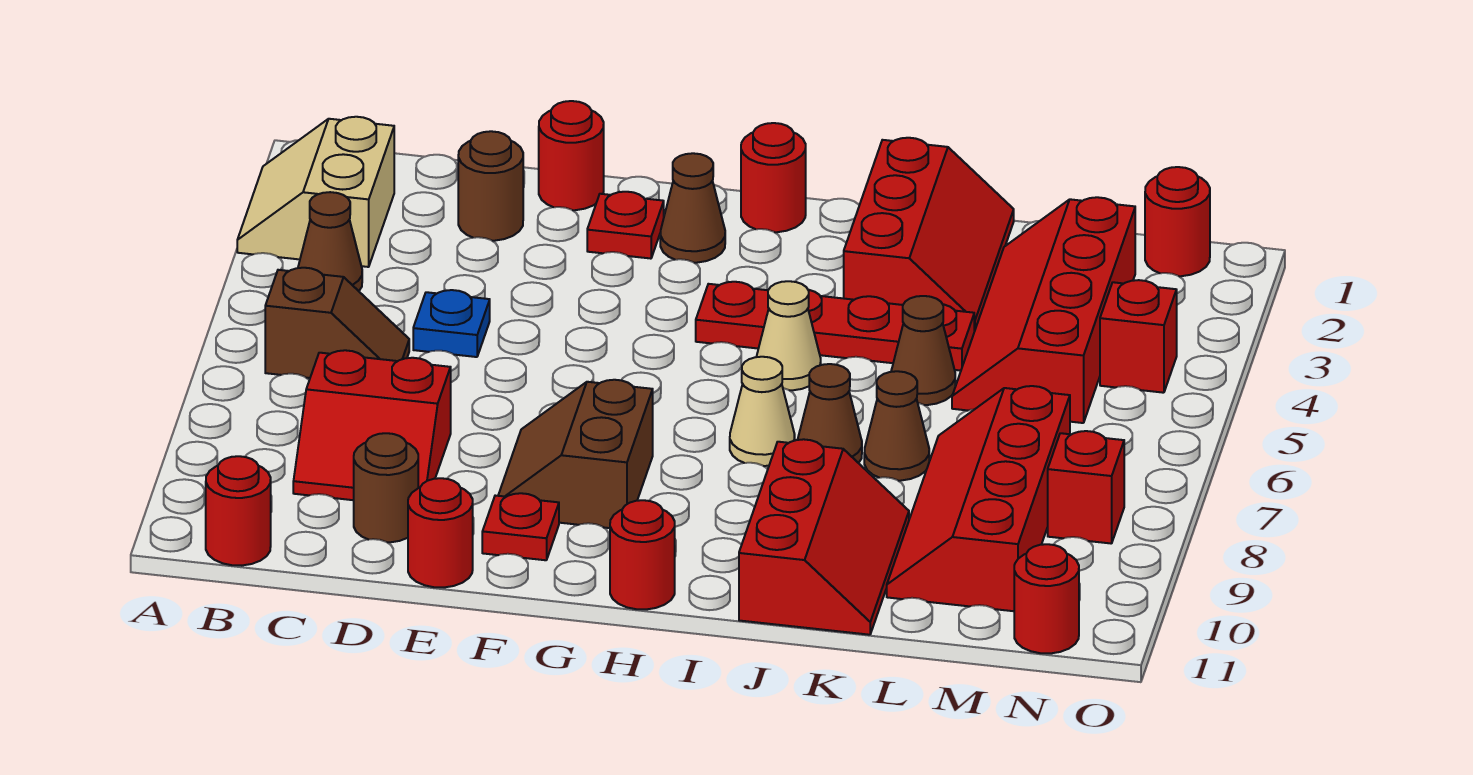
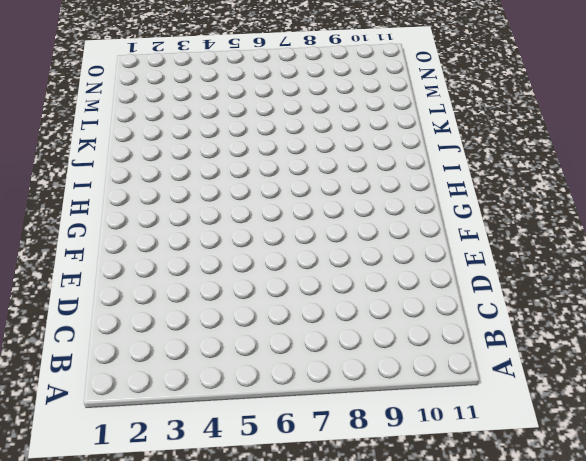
none -> tan 2x2 slope [237,117,394,267]
none -> brown 1x1 cone [298,192,362,291]
none -> brown 1x2 slope [265,268,409,378]
none -> red 1x1 round brick [206,456,271,566]

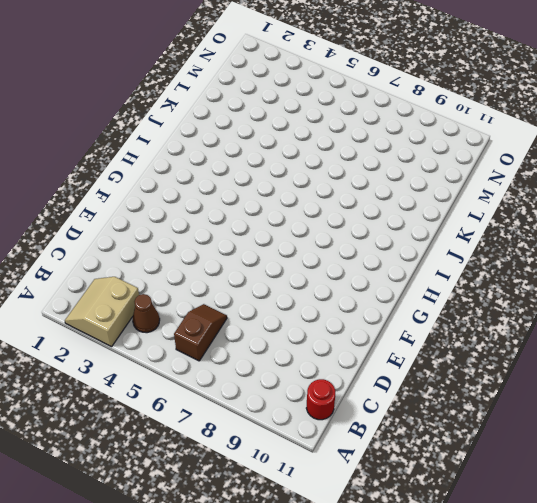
tan 2x2 slope [65,277,139,347] -> tan 2x2 slope turned to [237,117,394,267]
none -> red 2x2 slope [293,350,451,500]
none -> brown 1x1 round brick [458,131,523,241]
none -> blue 1x1 plate [413,290,490,357]
none -> brown 1x1 round brick [354,433,418,542]

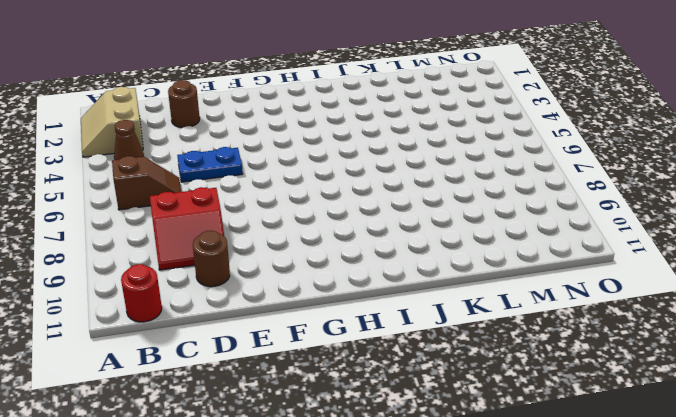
blue 1x2 plate [177,147,243,182] -> blue 1x1 plate [413,290,490,357]
none -> red 1x1 round brick [539,101,604,210]
none -> red 1x1 round brick [408,478,473,587]
none -> red 1x1 plate [587,192,664,259]
none -> brown 2x2 slope [498,380,653,528]

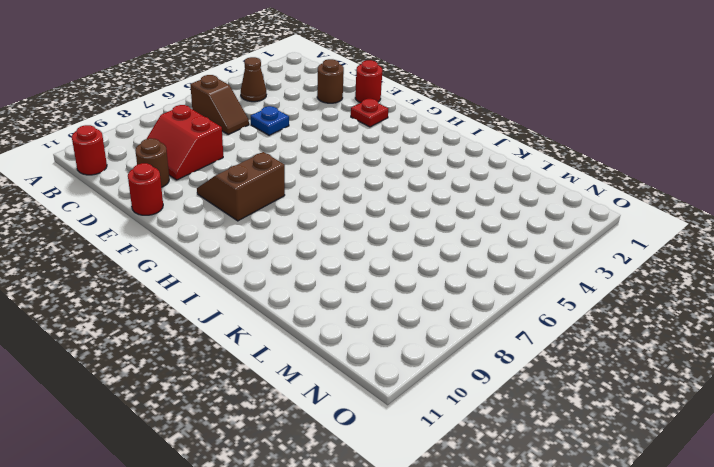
none -> tan 2x2 slope [237,117,394,267]
none -> red 1x1 plate [482,493,559,560]
none -> brown 1x1 cone [660,153,725,263]
none -> red 1x1 round brick [741,123,806,232]

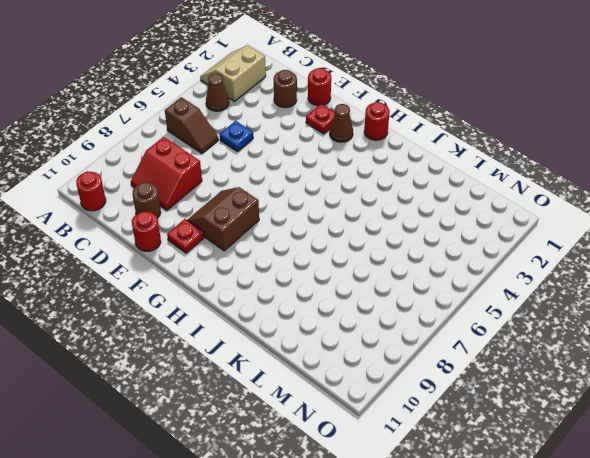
none -> red 1x4 plate [696,282,974,371]
none -> red 1x1 round brick [610,500,675,609]
none -> tan 1x1 cone [757,281,821,390]
none -> tan 1x1 cone [730,357,795,466]

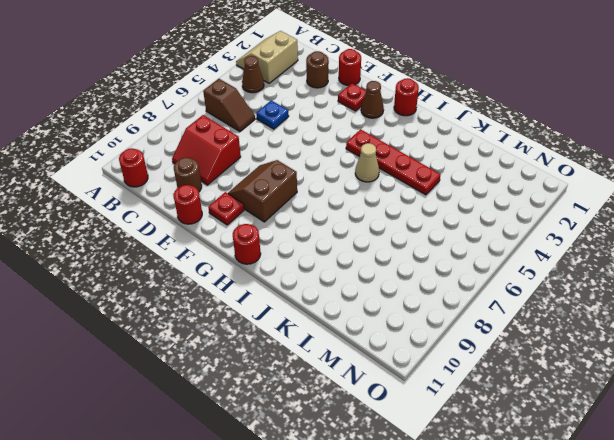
none -> tan 1x1 cone [730,357,795,466]
none -> red 2x3 slope [844,138,1014,331]
none -> brown 1x1 cone [798,364,862,463]
none -> red 2x3 slope [739,439,909,635]

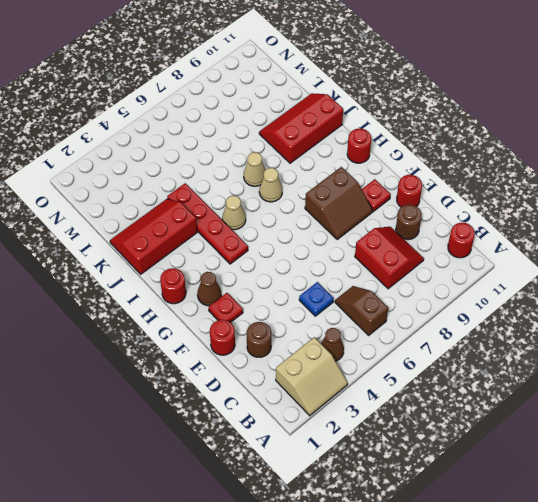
tan 1x1 cone [244,152,265,186] -> brown 1x1 cone [798,364,862,463]
none -> brown 1x1 cone [891,296,955,405]
none -> brown 1x1 cone [864,371,929,481]
none -> red 2x4 slope [952,197,1135,423]
none -> red 2x4 slope [887,386,1070,611]

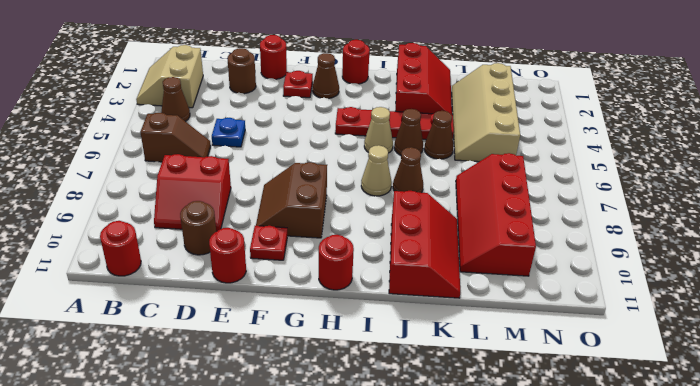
brown 1x1 cone [394,109,423,155] -> brown 1x1 cone moved to [864,371,929,481]
tan 2x4 slope [452,63,520,162] -> red 2x4 slope [952,197,1135,423]
none -> red 1x1 round brick [1145,167,1210,276]
none -> red 1x1 brick [1100,280,1177,393]
none -> red 1x1 brick [1048,431,1124,544]
none -> red 1x1 round brick [1014,544,1079,653]

